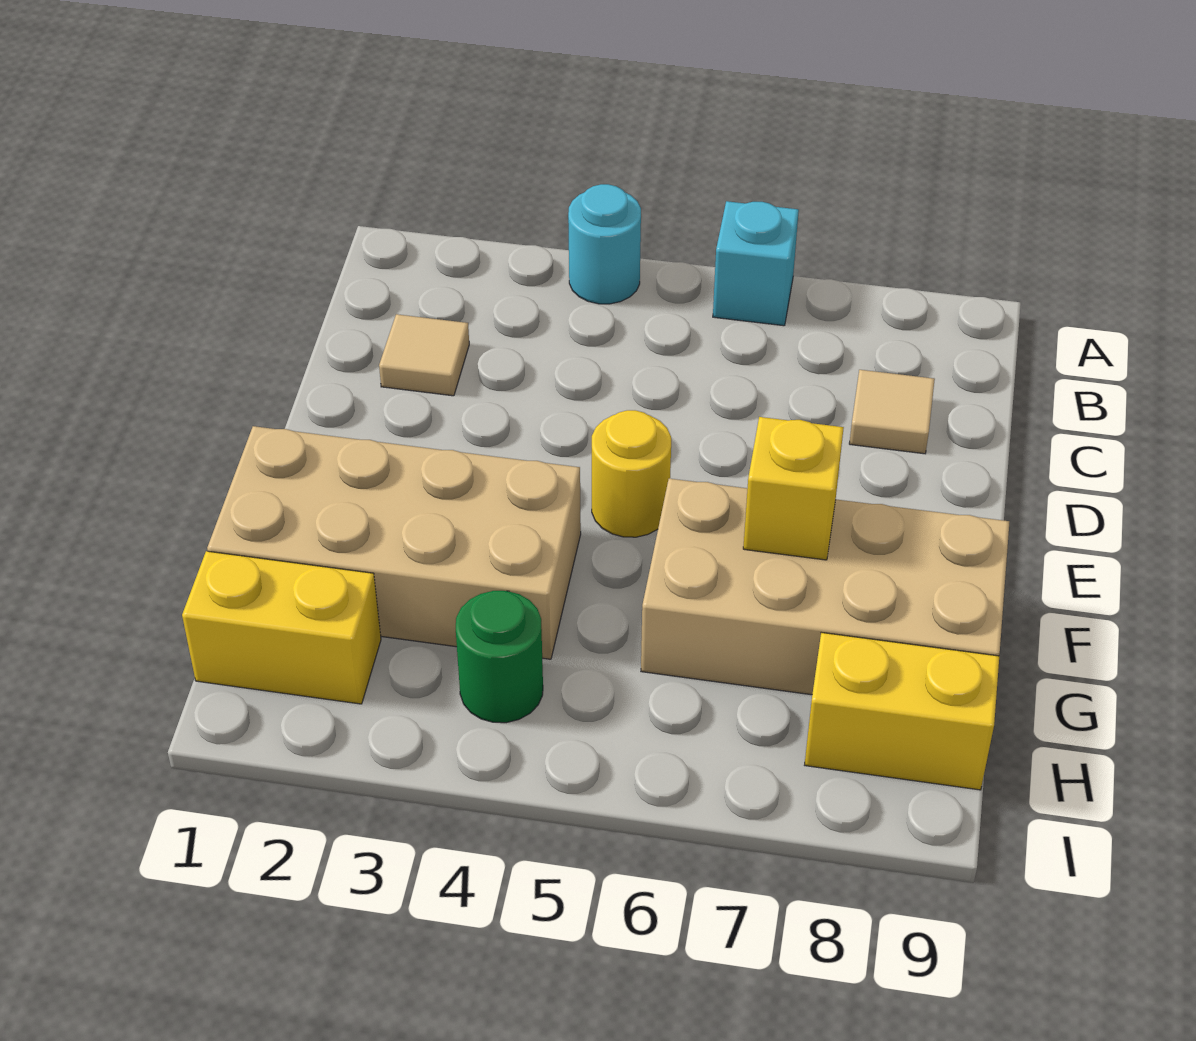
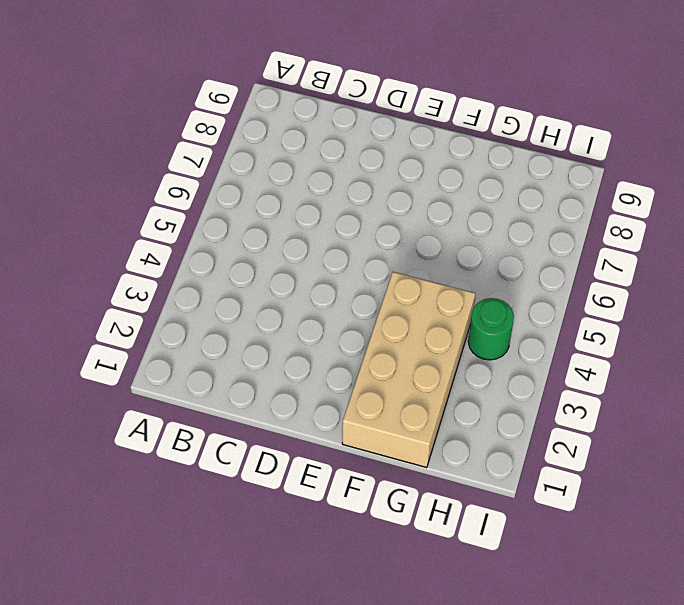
none -> cyan 1x1 round brick [568,184,641,304]
none -> cyan 1x1 brick [713,201,799,326]

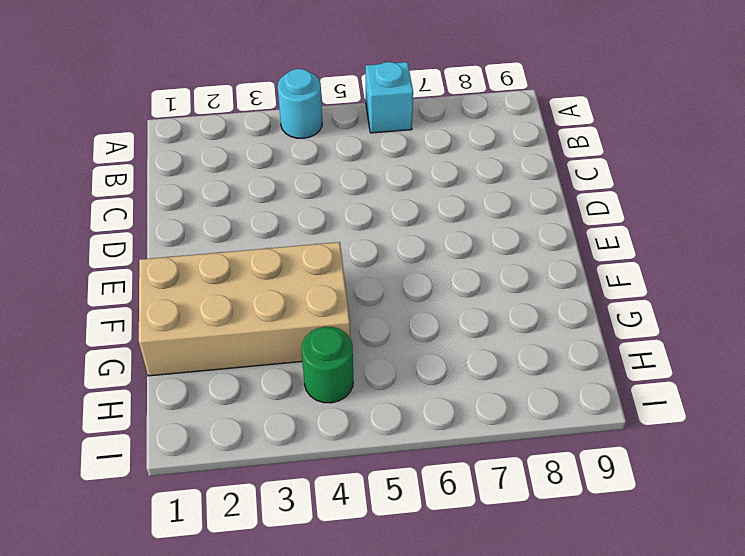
none -> tan 1x1 tile [379,314,469,396]
none -> tan 1x1 tile [849,370,935,454]

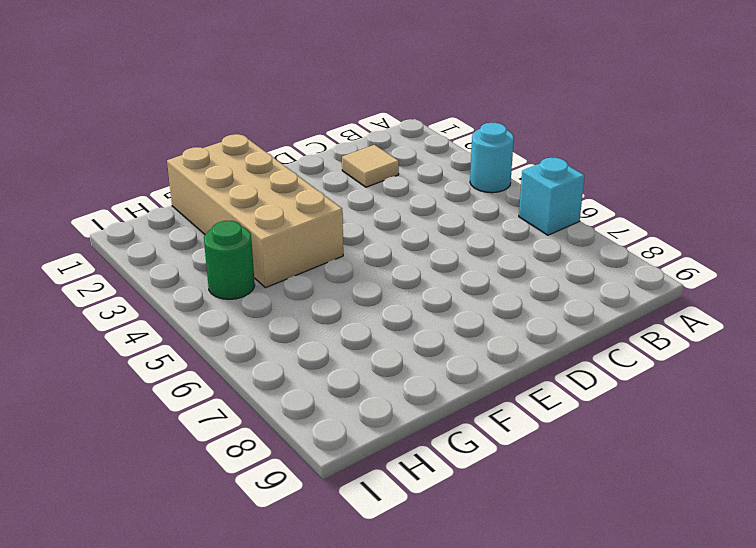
none -> tan 1x1 tile [849,370,935,454]
none -> yellow 1x1 round brick [592,410,671,537]

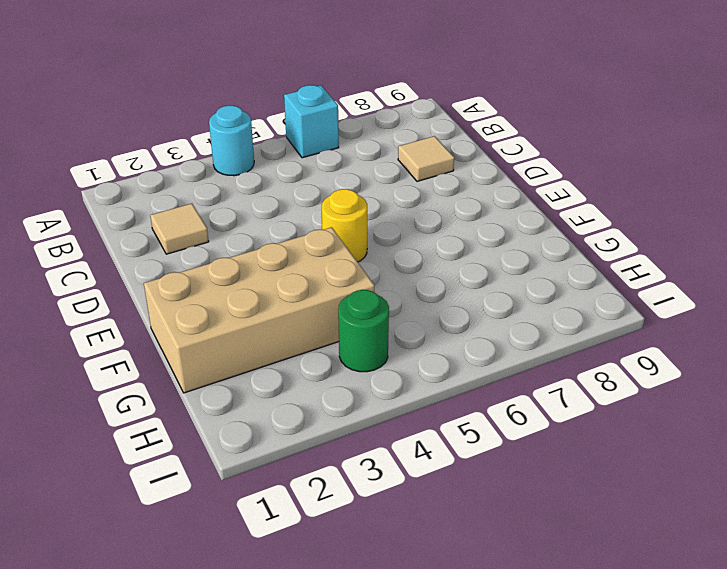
none -> tan 2x4 brick [641,479,1009,695]
none -> yellow 1x2 brick [182,551,381,704]

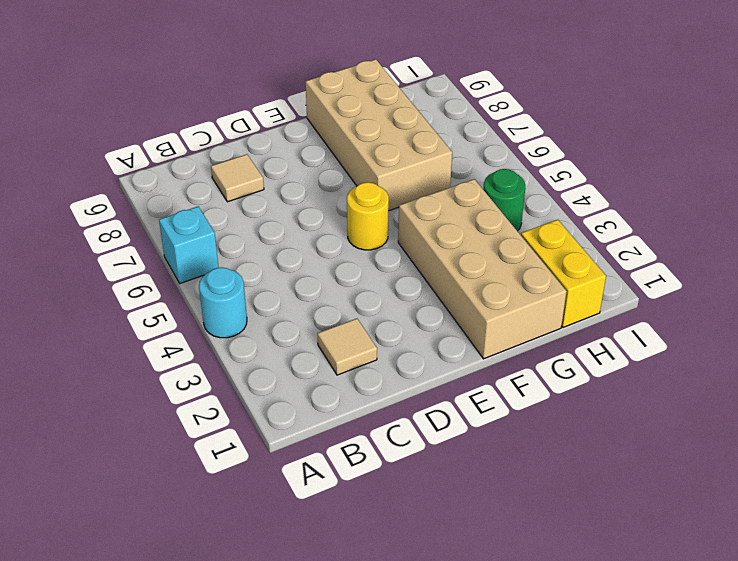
none -> yellow 1x2 brick [805,632,999,790]
none -> yellow 1x1 brick [743,417,844,560]

